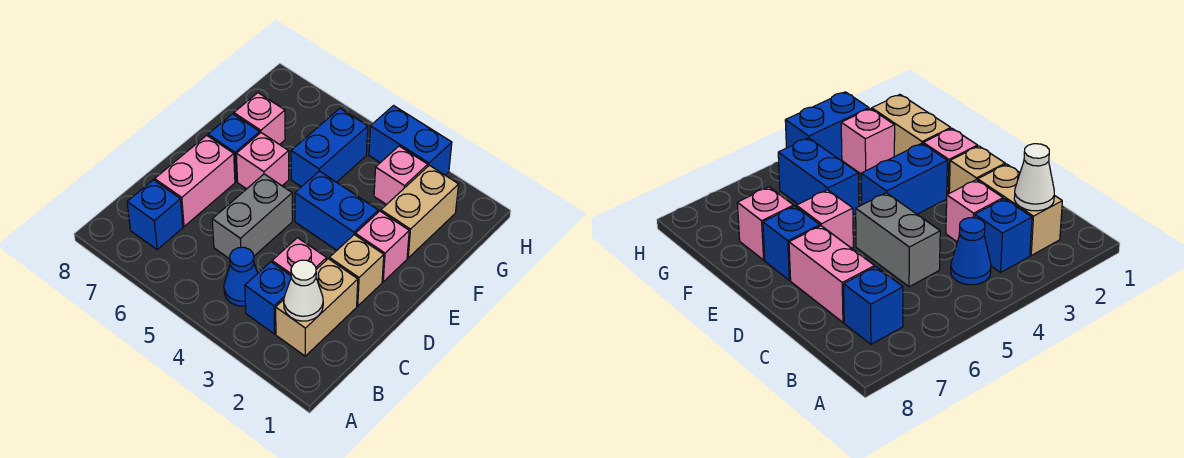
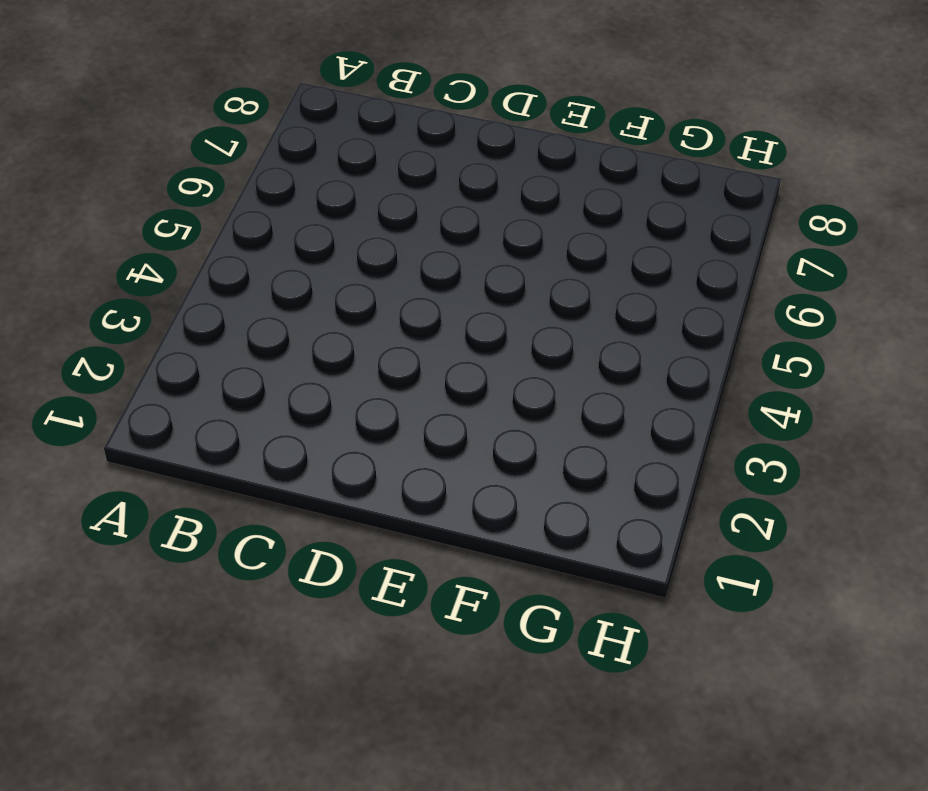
none -> tan 1x2 brick [276,259,358,356]
none -> blue 1x1 brick [245,262,291,334]
none -> blue 1x1 cone [224,247,258,306]

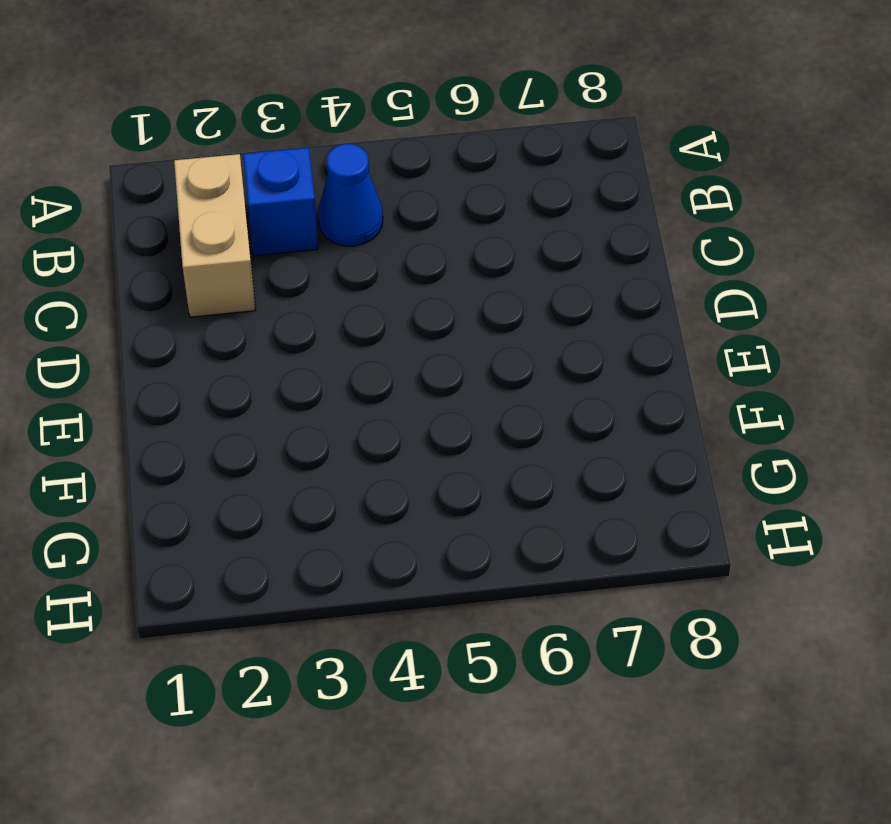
none -> blue 1x1 brick [127,180,183,250]
none -> pink 1x1 brick [272,238,327,275]
none -> grey 1x2 brick [212,174,292,259]

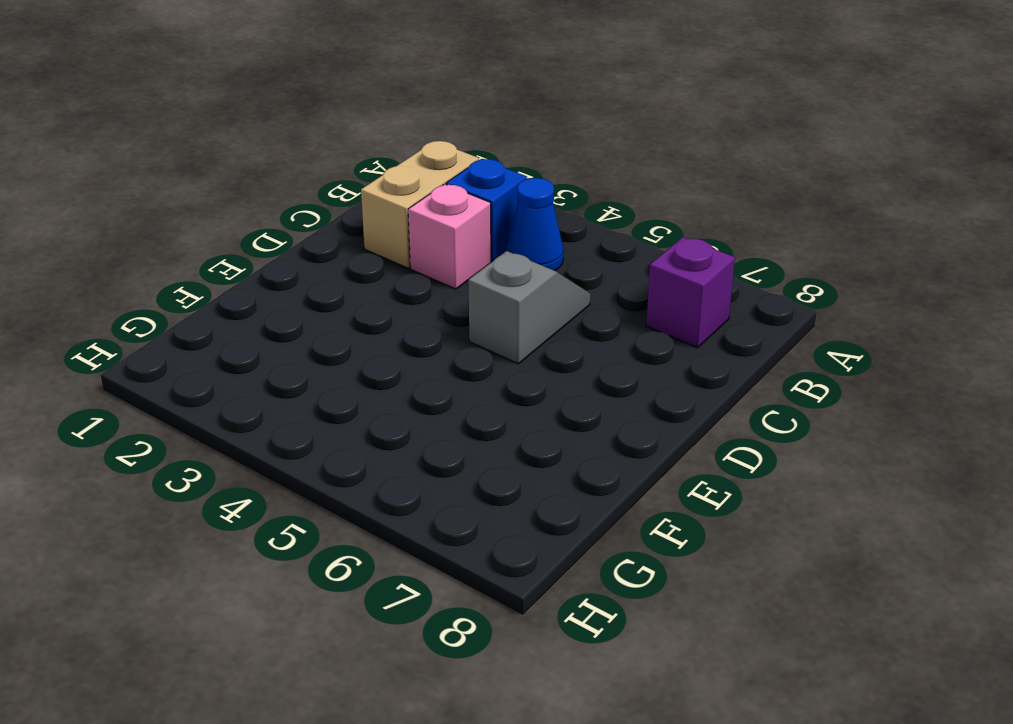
purple 1x1 brick [646,237,735,348] -> blue 1x1 brick [127,180,183,250]
grey 1x2 slope [468,251,590,364] -> grey 1x2 brick [212,174,292,259]
none -> pink 1x2 brick [155,135,235,226]
none -> tan 1x1 brick [329,235,384,306]
none -> pink 1x1 brick [355,211,409,282]

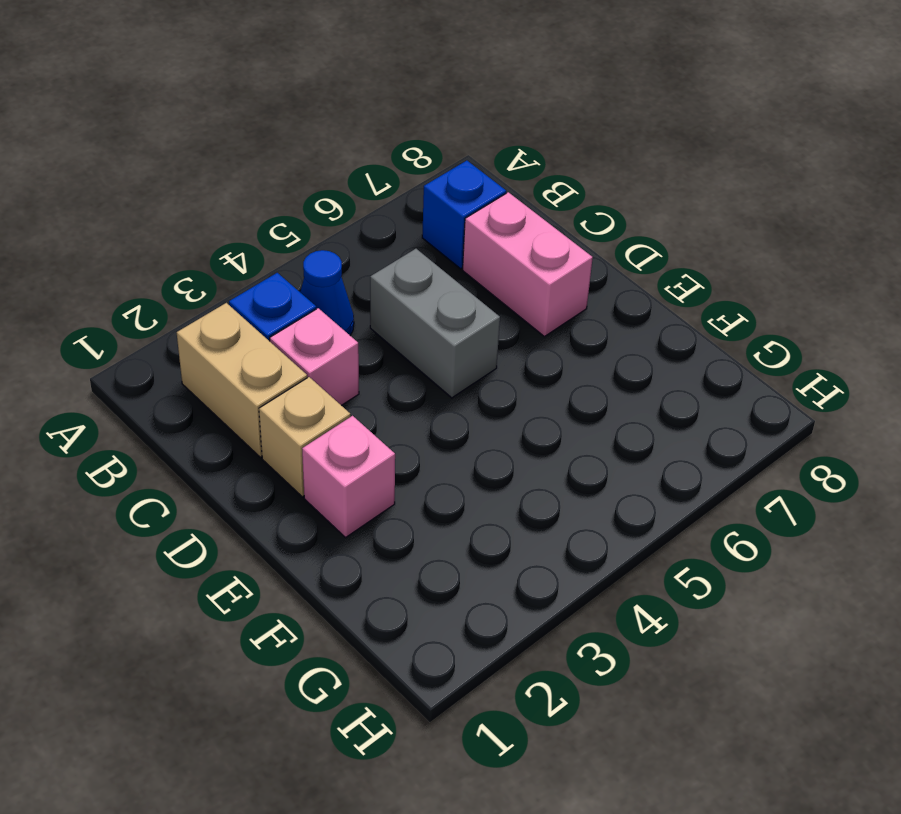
none -> blue 1x2 brick [295,171,378,250]
none -> pink 1x1 brick [236,133,289,189]
none -> blue 1x1 brick [208,114,260,182]

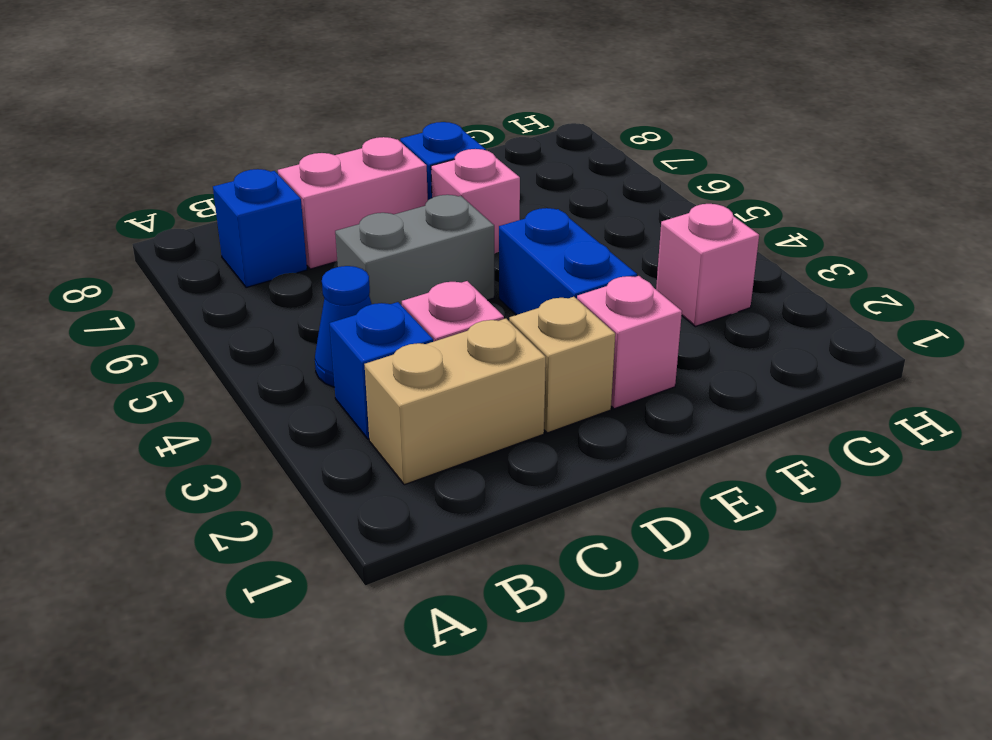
none -> tan 1x2 brick [381,165,459,258]
none -> blue 1x2 brick [291,108,368,187]
none -> pink 1x1 brick [234,93,285,145]

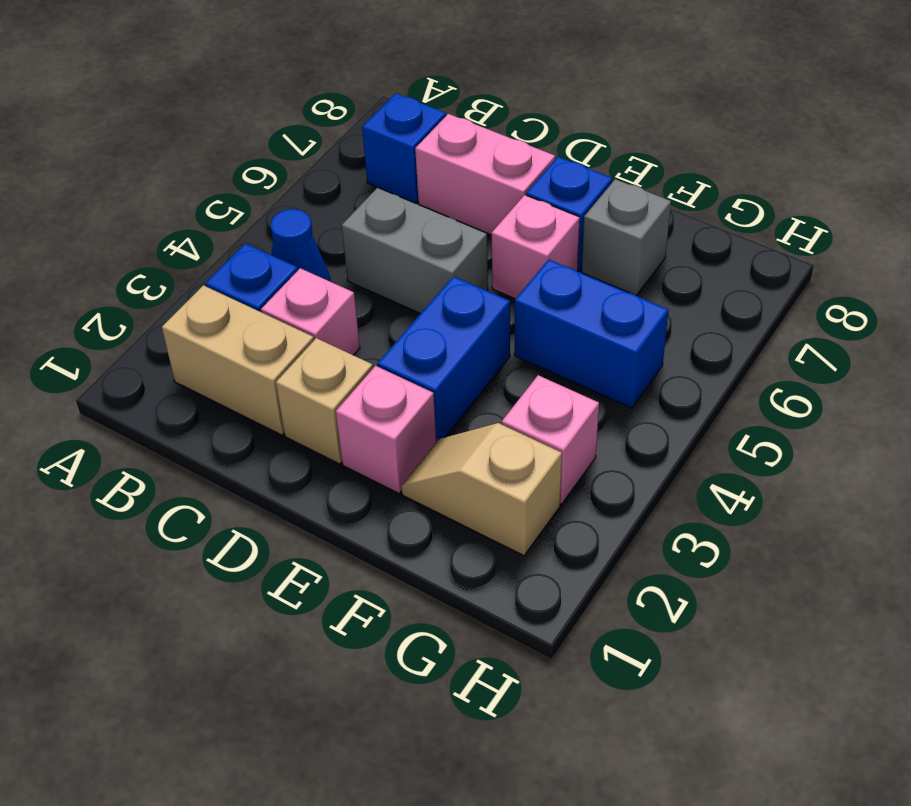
tan 1x2 slope [401,423,562,556] -> tan 1x2 brick [381,165,459,258]
grey 1x1 brick [582,179,671,295] -> pink 1x1 brick [234,93,285,145]
none -> blue 1x2 brick [369,106,452,175]
none -> white 1x1 cone [284,260,323,321]

